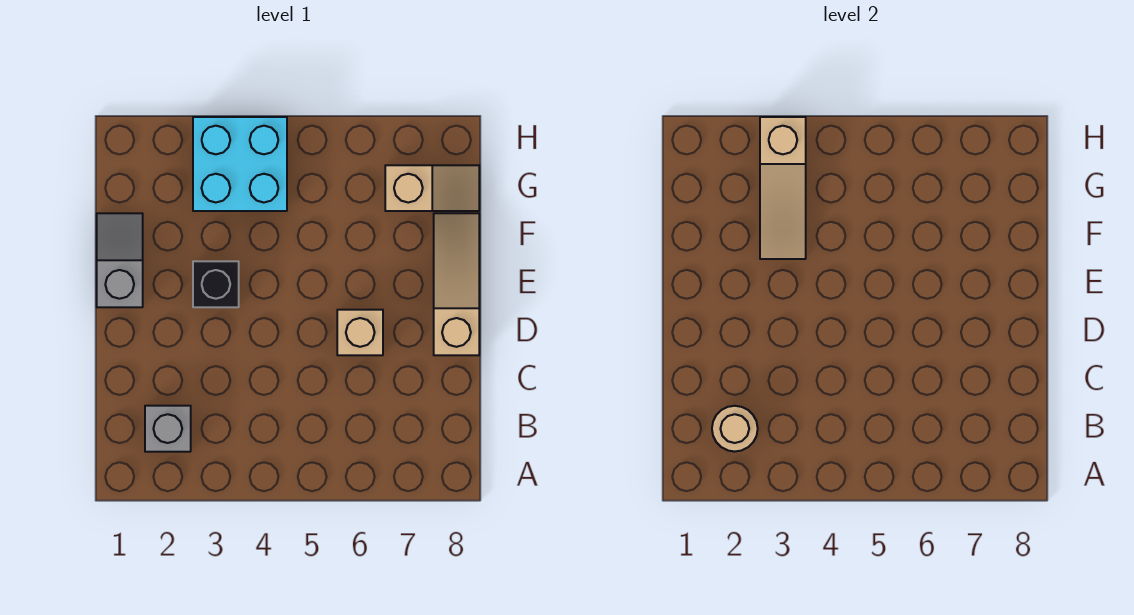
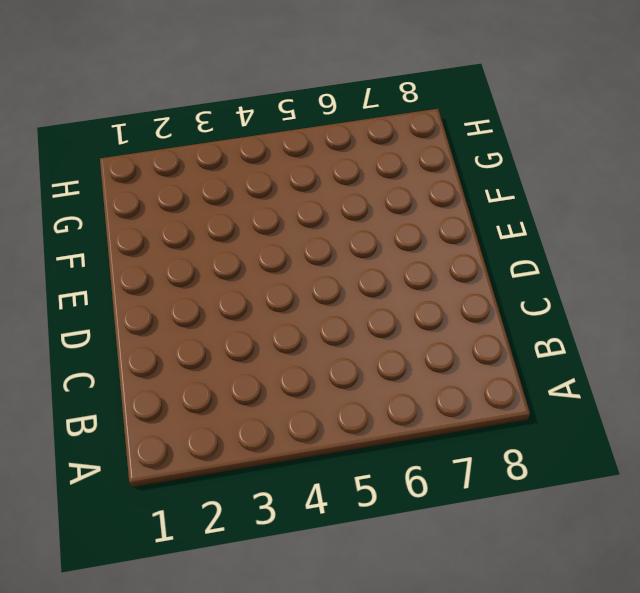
none -> grey 1x1 brick [145,406,191,452]
none -> tan 1x1 brick [337,310,383,355]

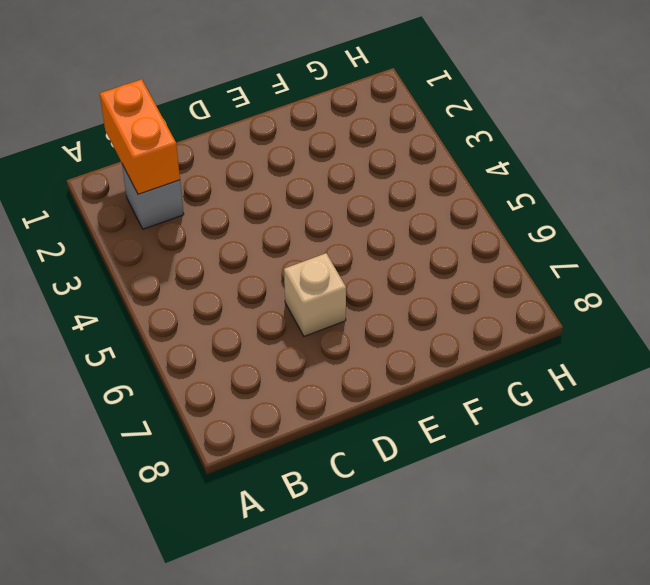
orange 1x2 brick [100,79,180,194] -> tan 1x1 round brick [712,406,758,452]
none -> tan 1x3 slope [434,213,479,355]
none -> grey 1x2 slope [97,213,143,307]

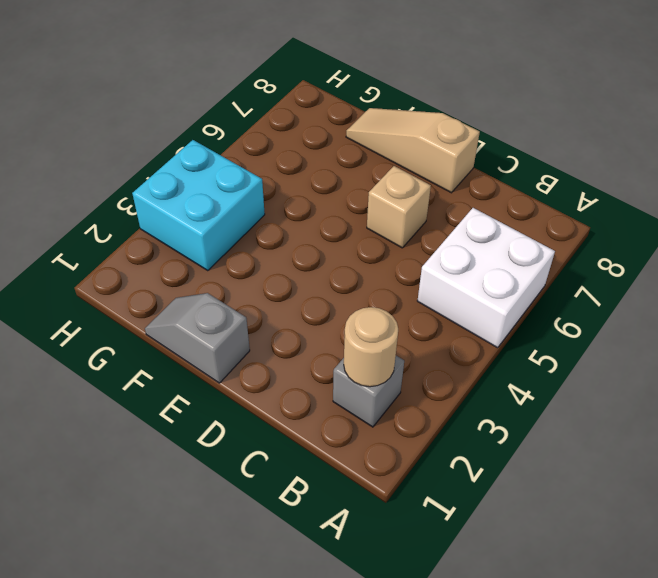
white 2x2 brick [417,208,555,348] -> none
none -> black 1x1 brick [193,261,239,307]
none -> tan 1x2 slope [385,165,479,211]

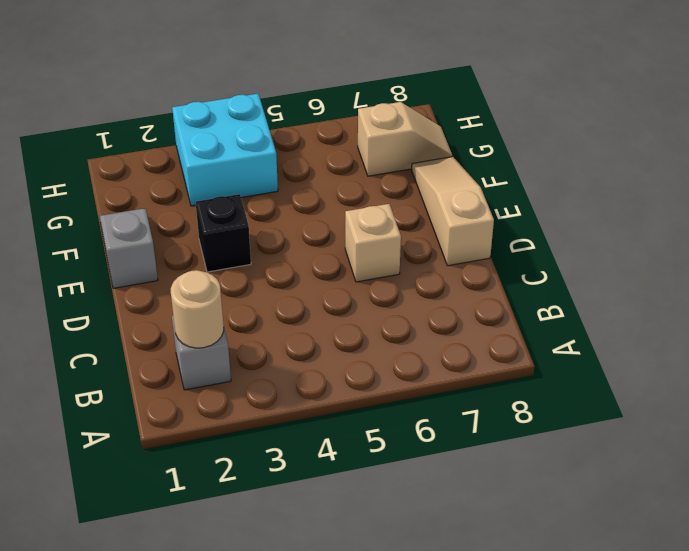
none -> tan 1x3 slope [760,117,806,259]

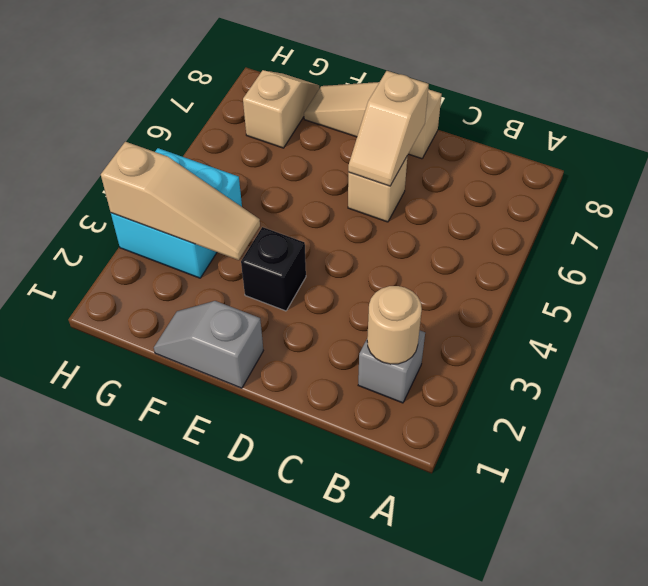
tan 1x2 slope [348,71,429,186] -> none

